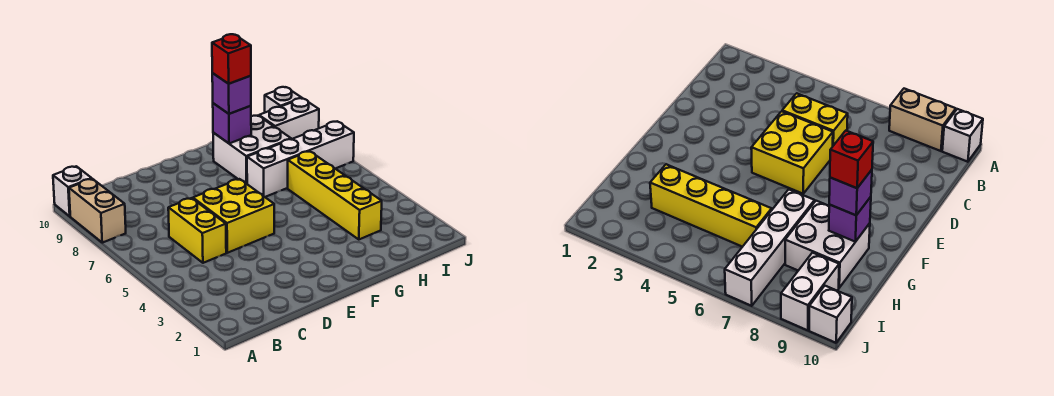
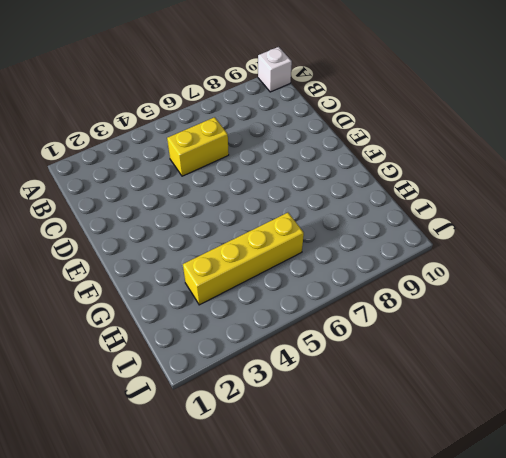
none -> tan 1x2 brick [69,179,126,243]
none -> yellow 2x2 brick [193,179,274,253]
none -> white 1x4 brick [247,122,354,197]

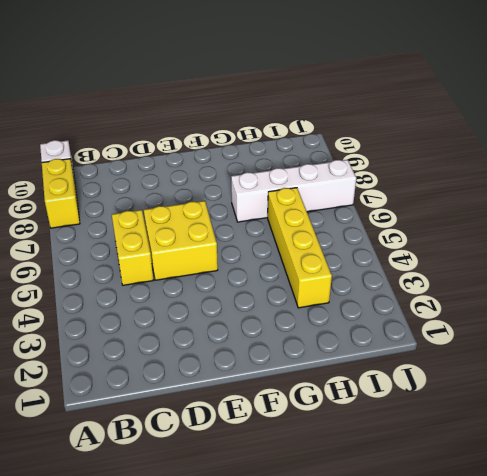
yellow 1x2 brick [42,159,80,228] -> tan 1x2 brick [69,179,126,243]
none -> white 2x2 brick [213,116,291,184]
none -> white 1x2 brick [259,98,319,139]
none -> white 1x1 brick [265,87,302,112]

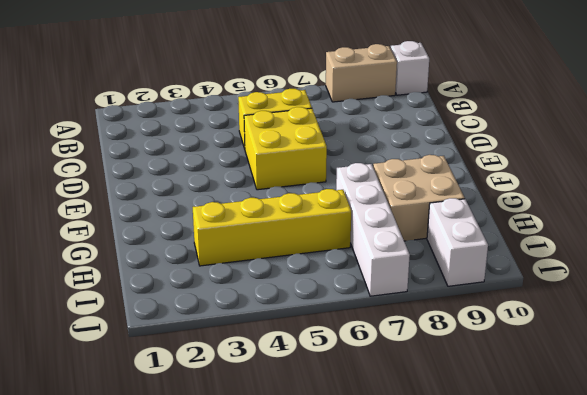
tan 2x2 brick [373,155,465,241] -> white 2x2 brick [213,116,291,184]
none -> white 1x1 brick [265,87,302,112]
none -> purple 1x1 brick [213,103,251,143]
none -> purple 1x1 brick [212,73,251,114]

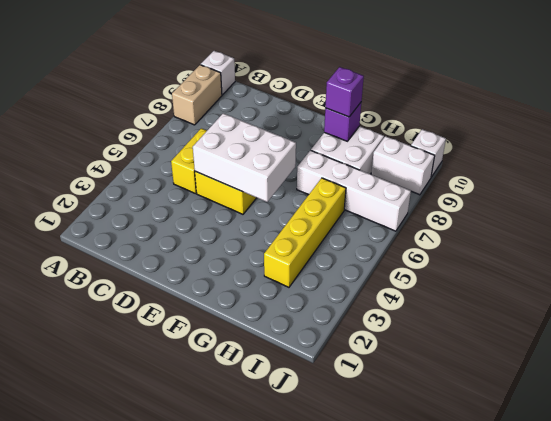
white 2x3 brick [193,113,296,202] -> none
none -> red 1x1 brick [212,34,251,84]

